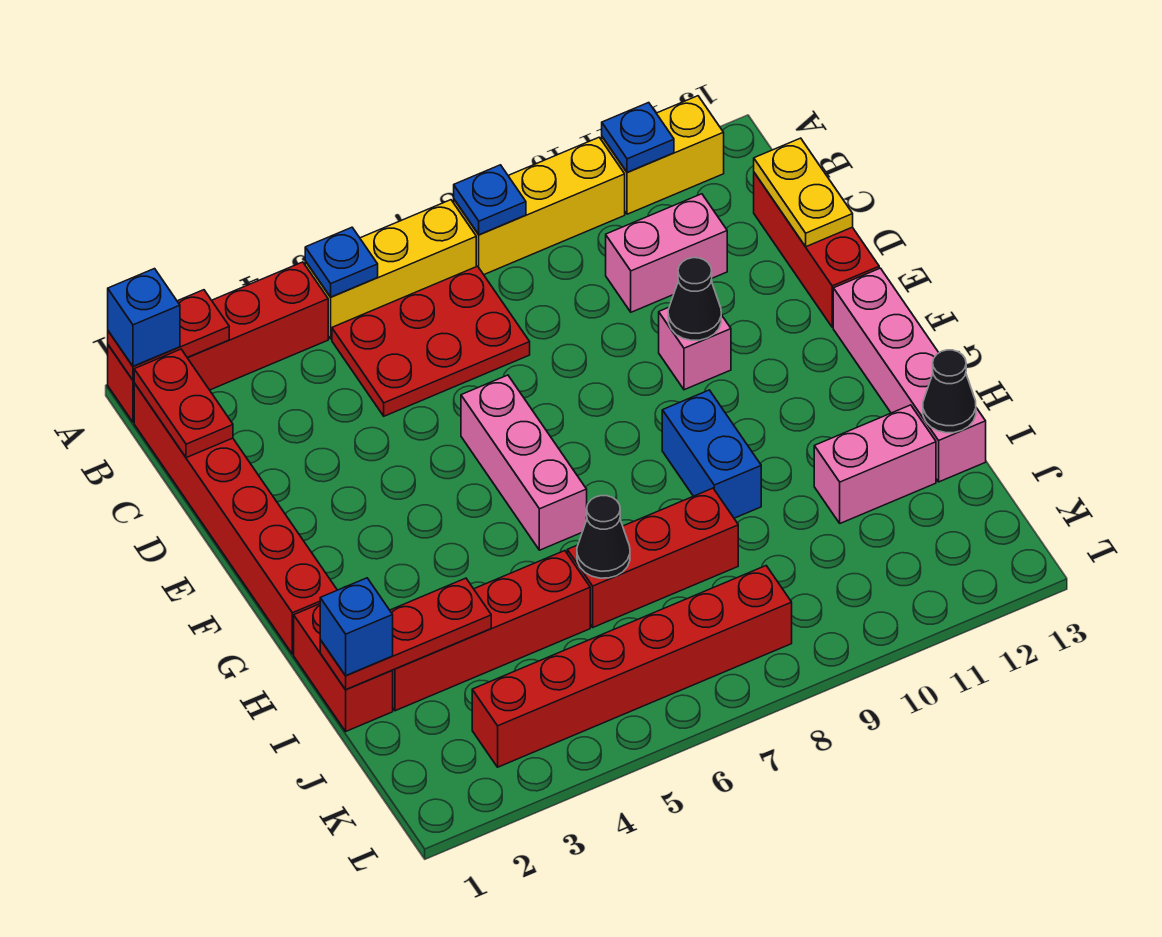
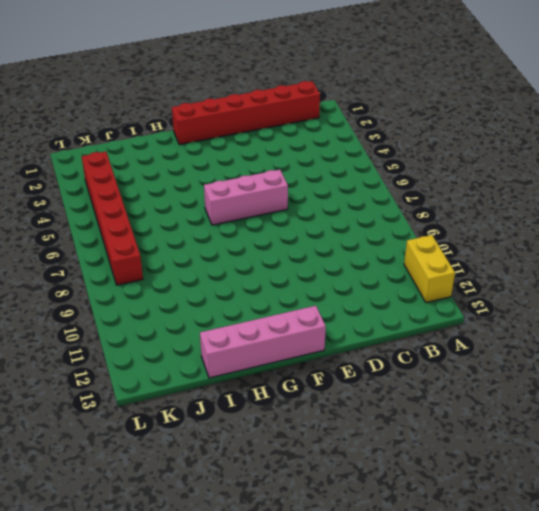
none -> red 1x4 brick [108,262,328,422]
none -> yellow 1x3 brick [305,200,476,339]
none -> yellow 1x3 brick [454,137,625,275]

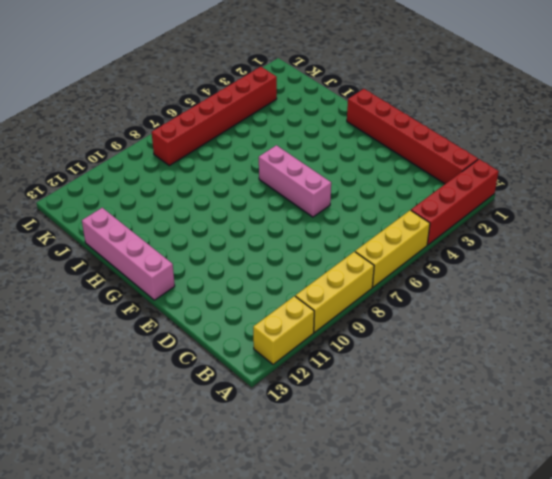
none -> red 2x3 plate [332,266,530,416]
none -> pink 1x2 brick [606,194,727,312]
none -> red 1x3 brick [754,173,879,327]

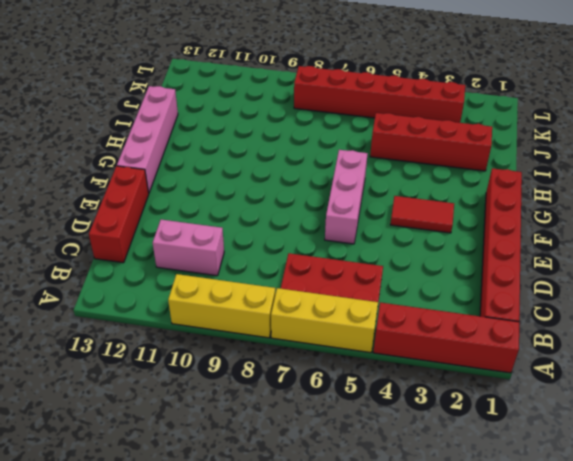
red 1x2 tile [390,196,454,233] -> none
none -> yellow 1x2 brick [602,96,724,214]
none -> pink 1x1 brick [659,307,731,390]
none -> blue 1x2 brick [662,390,761,518]

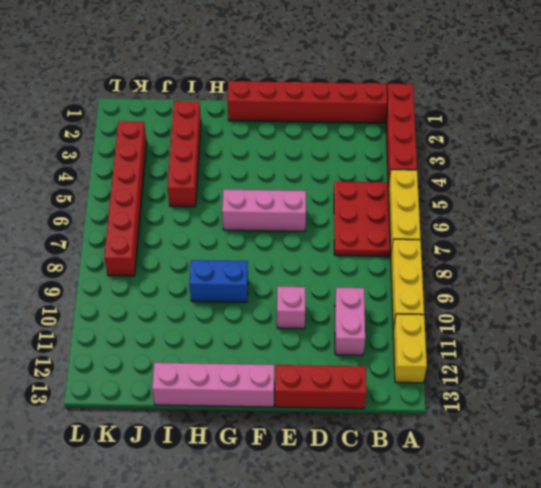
none -> red 1x2 brick [294,604,393,731]
none -> red 1x3 brick [567,488,738,627]
none -> pink 1x2 brick [814,405,936,523]

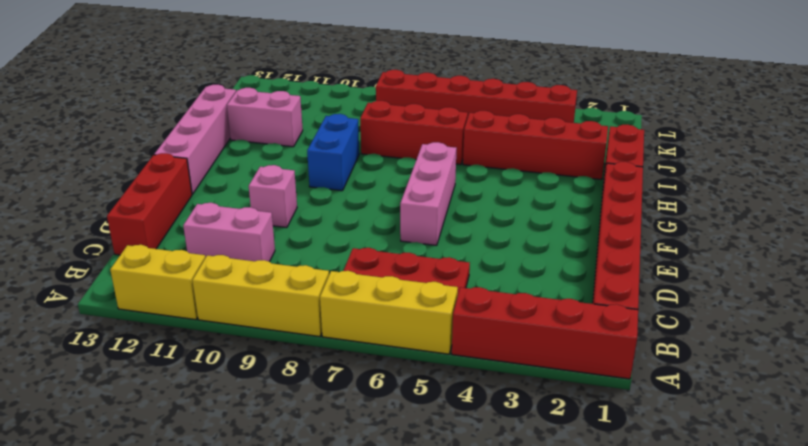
none -> red 1x2 plate [108,290,229,380]
none -> blue 1x1 plate [305,227,378,297]
none -> blue 1x1 plate [454,165,526,235]

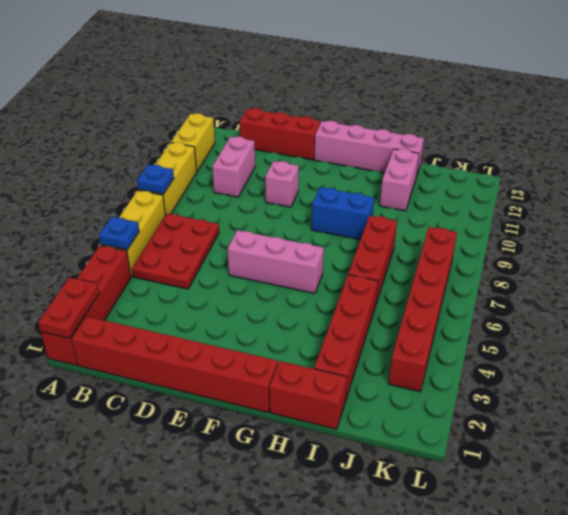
none -> blue 1x1 plate [602,103,674,172]
none -> red 1x2 plate [134,349,233,458]
none -> yellow 1x2 plate [754,138,853,247]

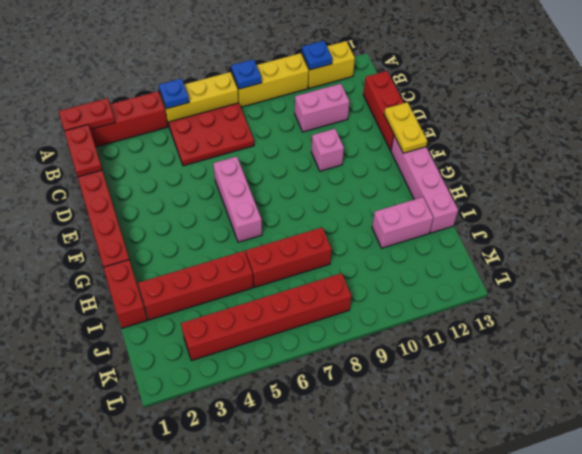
yellow 1x2 plate [384,102,427,153] -> yellow 1x2 plate moved to [754,138,853,247]
none -> blue 1x2 brick [662,390,761,518]
none -> black 1x1 cone [668,258,721,340]
none -> red 1x3 plate [320,578,491,690]

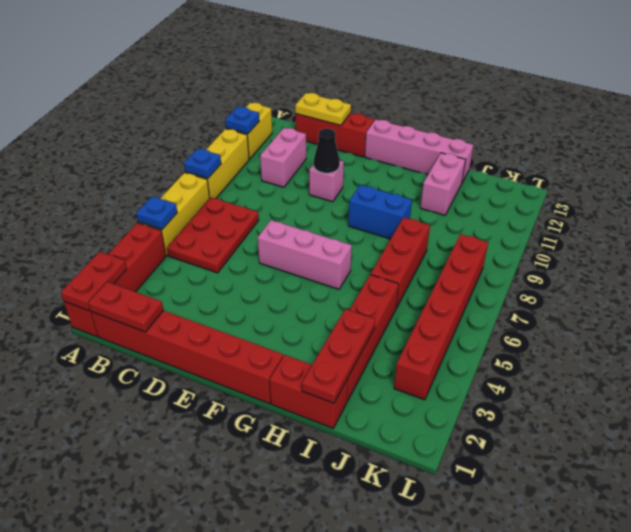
none -> black 1x1 cone [577,496,630,578]
none -> black 1x1 cone [923,350,976,433]
none -> blue 1x1 brick [108,269,180,366]

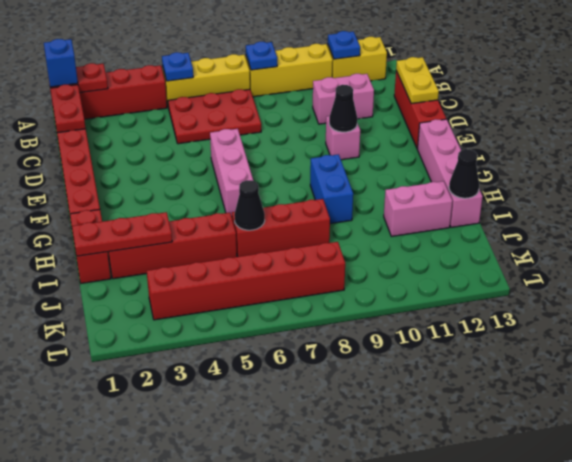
none -> blue 1x1 brick [320,578,393,676]

